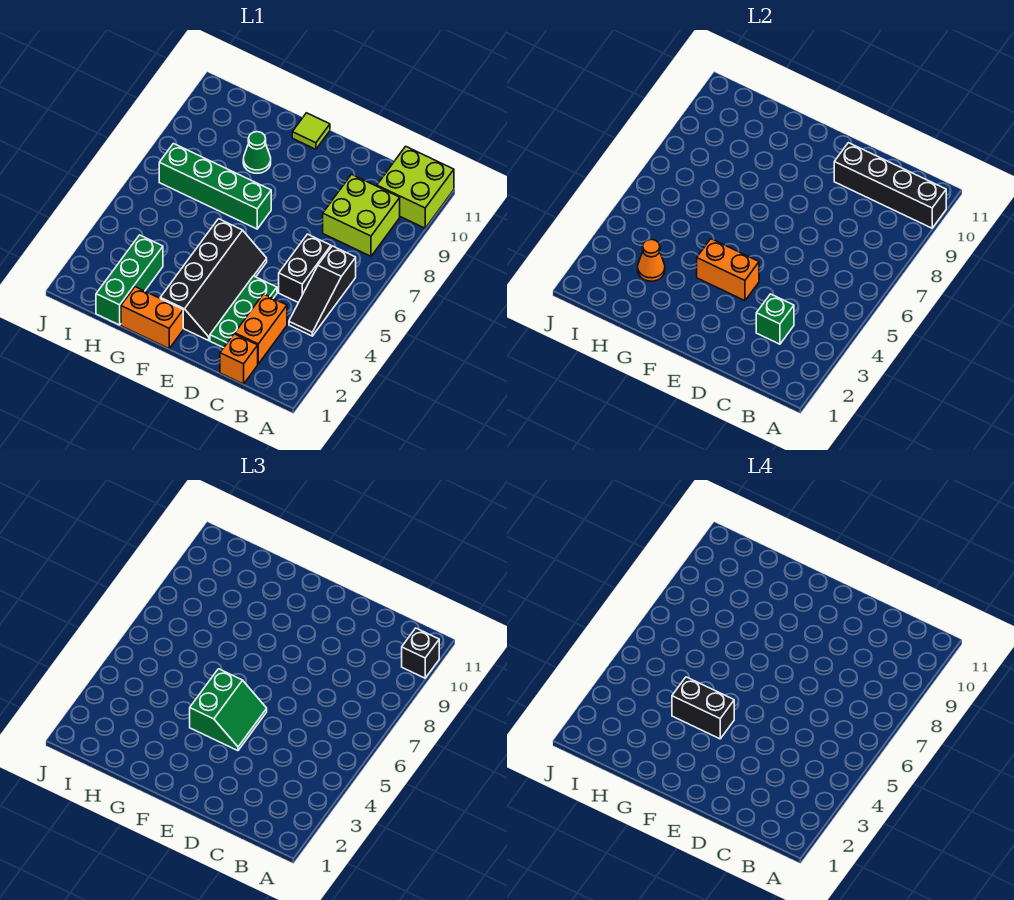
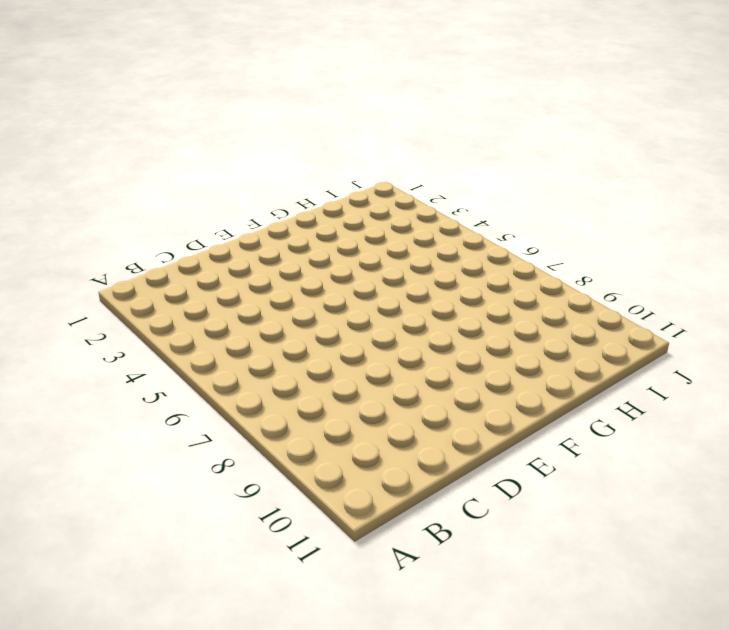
none -> lime 2x2 brick [377,146,454,228]
none -> black 1x3 slope [289,246,356,336]
none -> lime 2x2 brick [323,174,400,256]

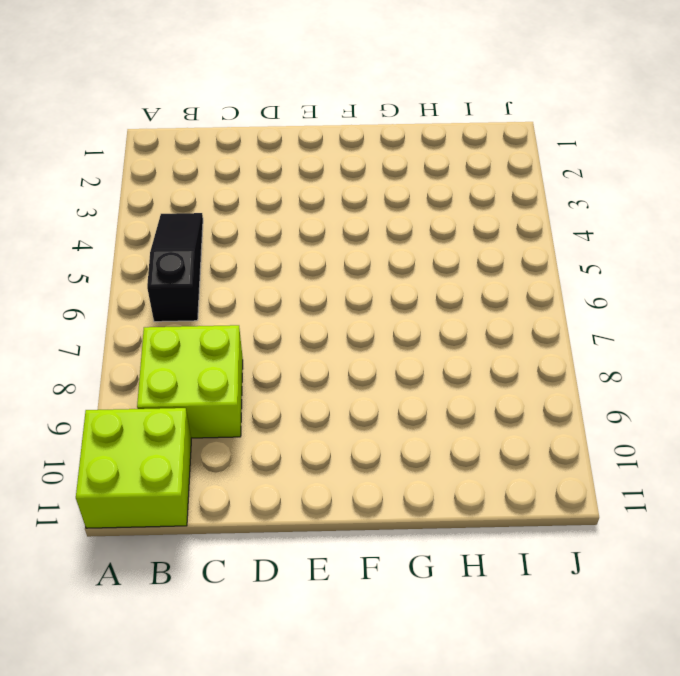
none -> orange 1x1 brick [220,334,258,384]
none -> orange 1x2 brick [235,294,287,364]
none -> black 1x2 brick [279,234,331,303]

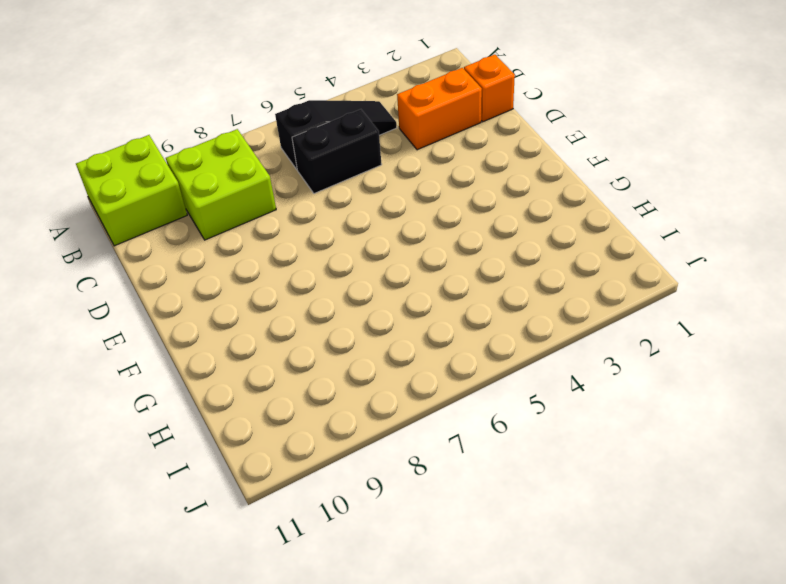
none -> green 1x3 plate [210,276,277,348]
none -> black 2x4 slope [160,219,267,340]
none -> orange 1x2 brick [121,287,183,349]

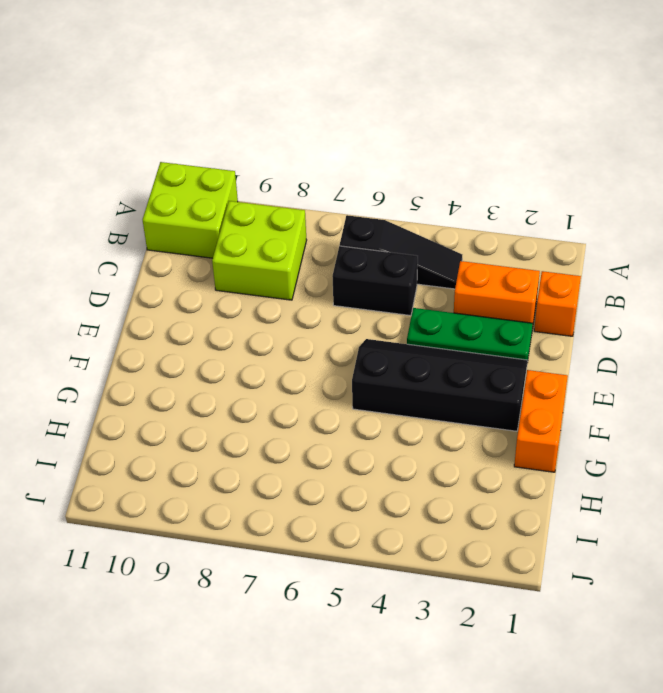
none -> green 1x4 brick [159,144,271,229]
none -> lime 1x1 tile [292,113,330,149]
none -> green 1x1 cone [243,132,271,173]

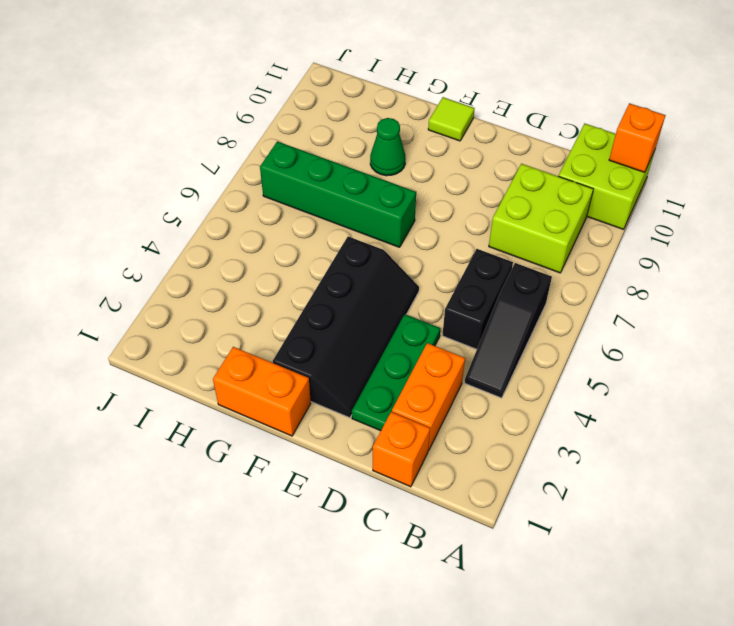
orange 1x1 brick [609,103,666,172] -> none
none -> green 1x3 brick [96,235,163,325]
none -> black 1x4 brick [834,143,946,228]
none -> green 1x1 brick [756,294,794,344]

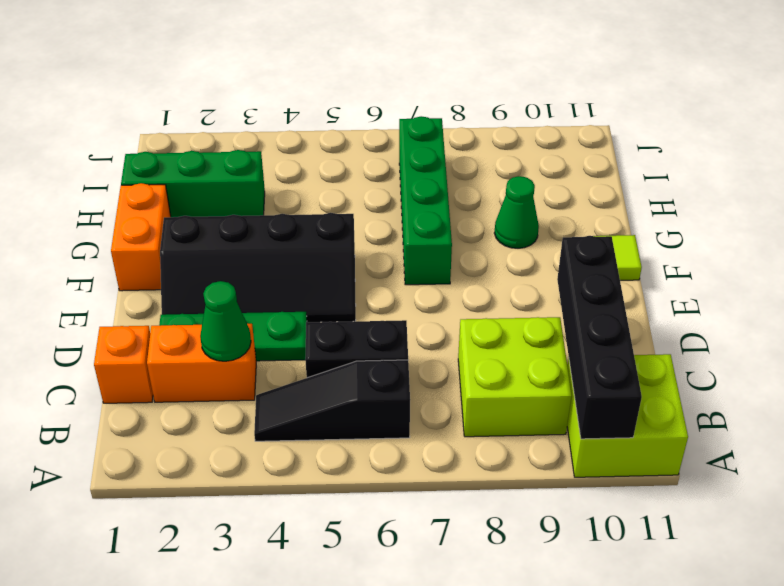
green 1x1 cone [200,281,251,361] -> green 1x1 brick [756,294,794,344]
none -> orange 1x2 brick [697,239,759,301]
none -> orange 1x1 cone [638,239,665,281]
none -> black 1x1 brick [402,628,439,678]

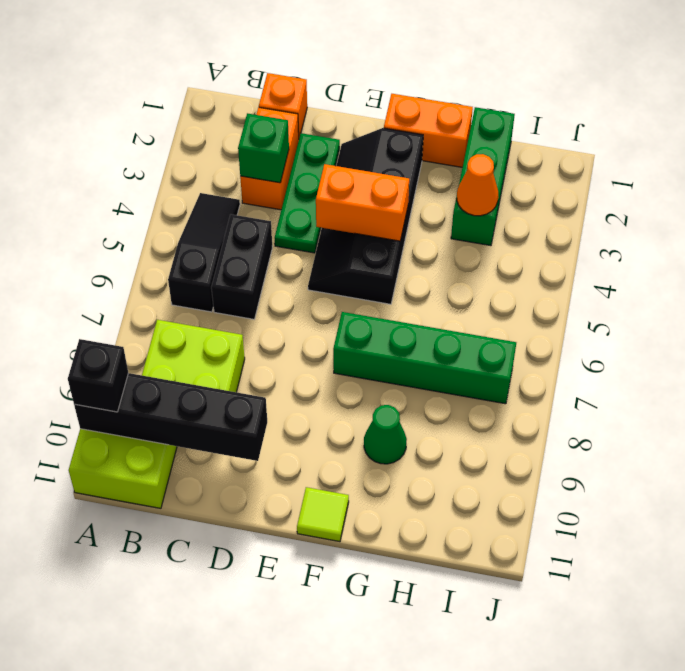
none -> green 2x2 slope [190,669,267,751]
none -> black 1x2 brick [672,677,734,739]

